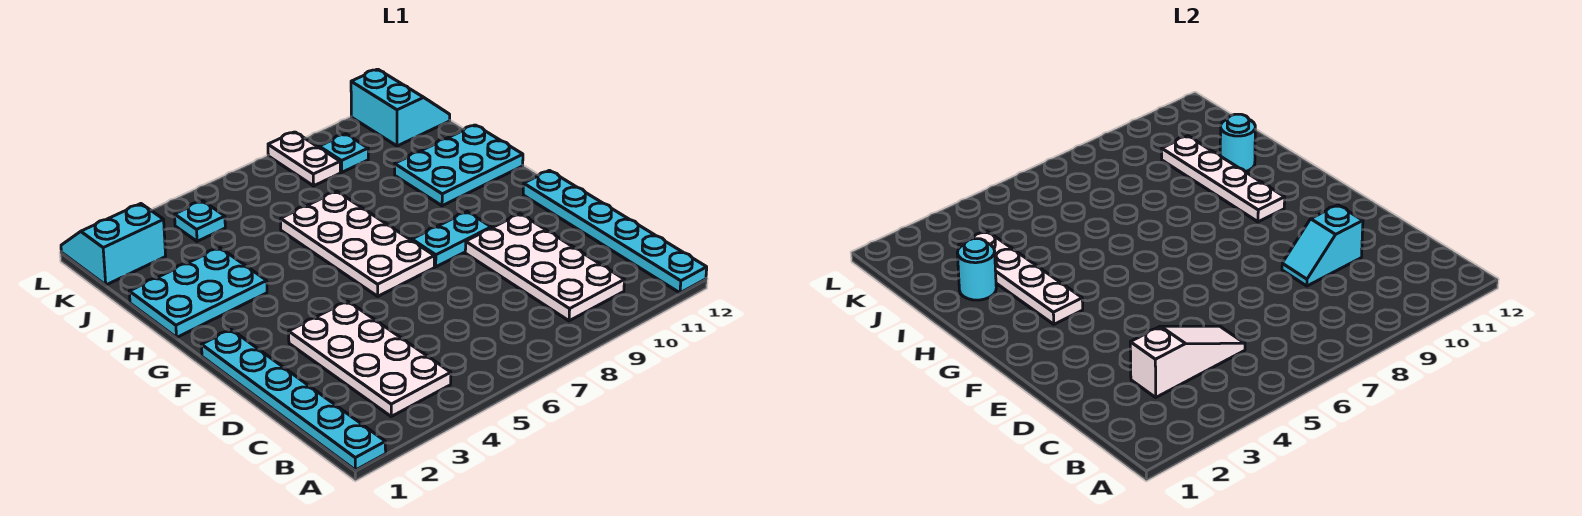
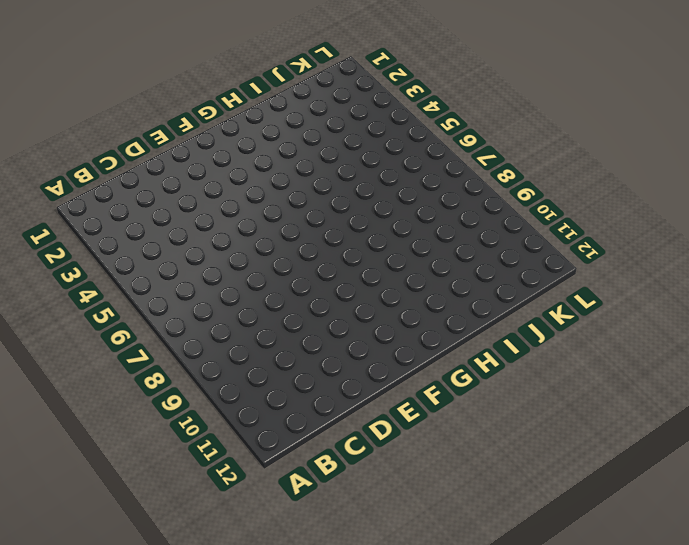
none -> cyan 1x6 plate [202,330,386,470]
none -> cyan 1x6 plate [523,170,707,293]
none -> white 2x4 plate [289,301,451,416]

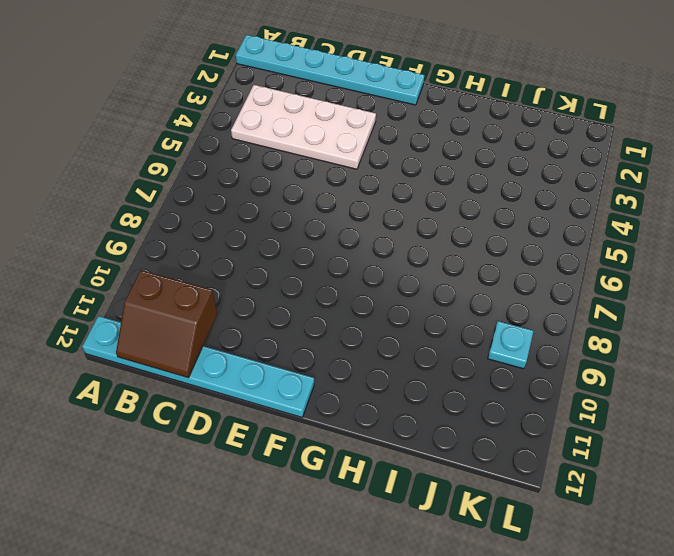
brown 2x2 slope [116,270,217,378] -> none
none -> white 2x4 plate [465,214,624,321]
none -> white 2x4 plate [281,191,434,296]
none -> cyan 1x2 plate [412,212,491,267]

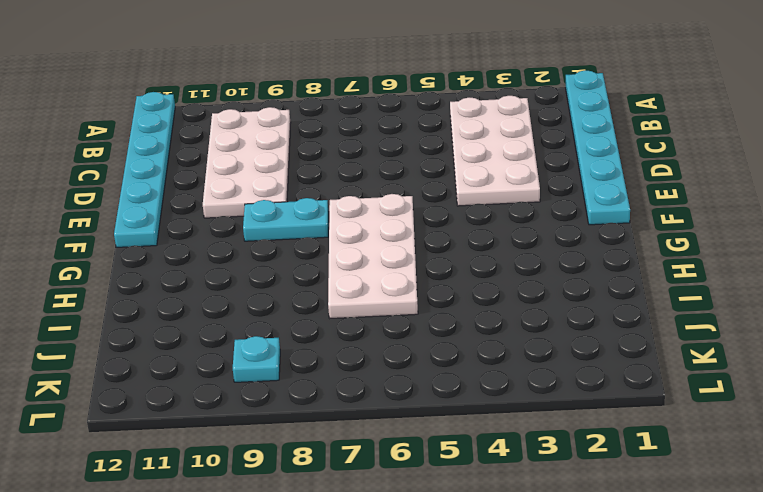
none -> cyan 2x3 plate [129,248,267,337]
none -> cyan 2x3 plate [395,125,523,206]
none -> cyan 2x2 slope [61,204,166,285]

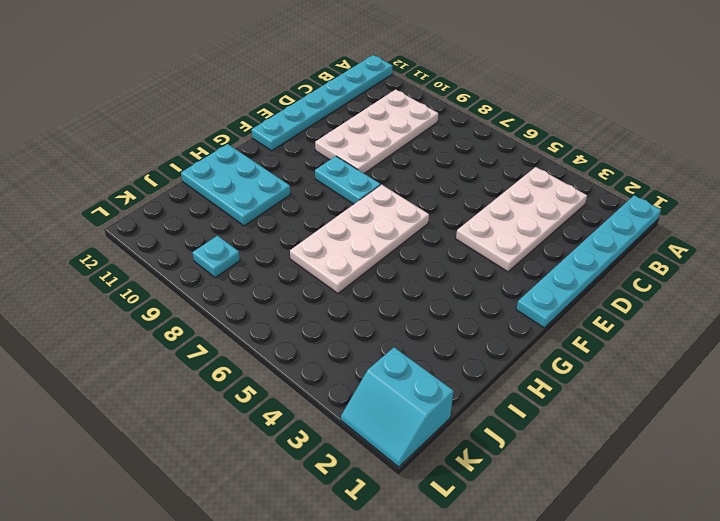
none -> cyan 2x3 plate [129,248,267,337]
none -> cyan 1x1 plate [175,201,225,241]
none -> white 1x2 plate [268,132,340,186]

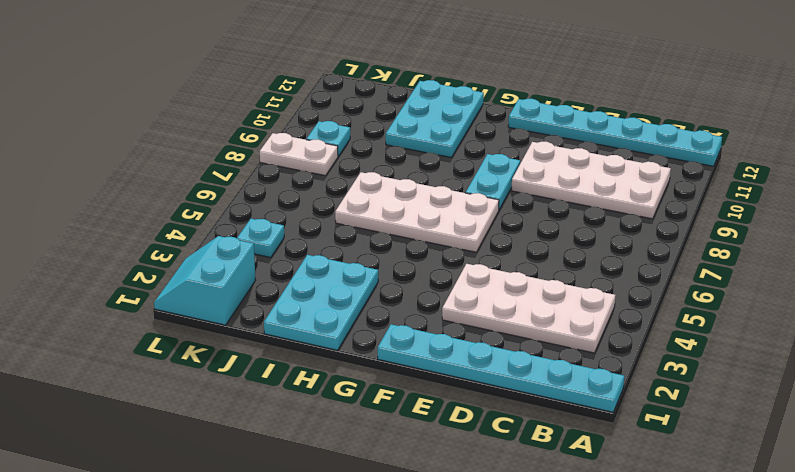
none -> cyan 2x2 slope [351,69,450,146]
none -> white 1x3 slope [1130,326,1245,397]
none -> cyan 1x2 slope [1282,205,1363,286]

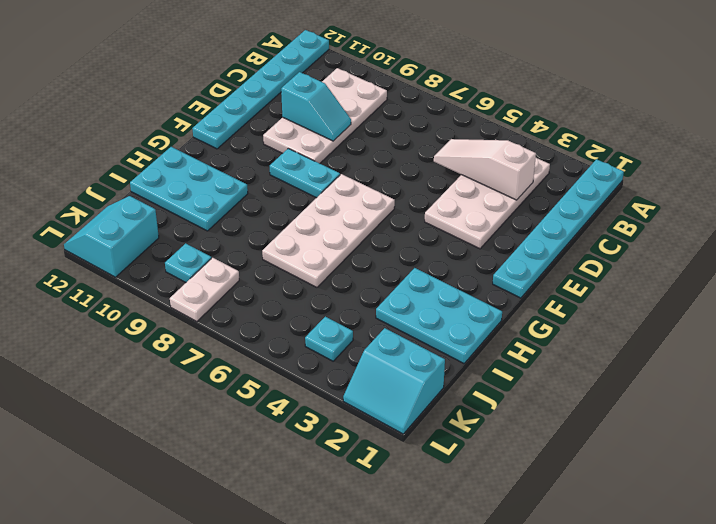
none -> white 1x4 plate [959,231,1083,324]
none -> white 1x4 plate [1162,136,1285,222]
none -> cyan 1x1 round brick [958,239,996,300]

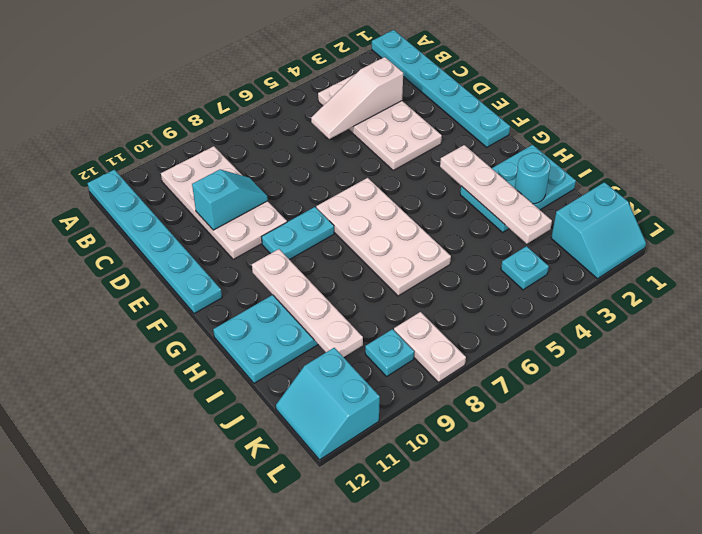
none -> cyan 1x1 round brick [1220,114,1255,172]

